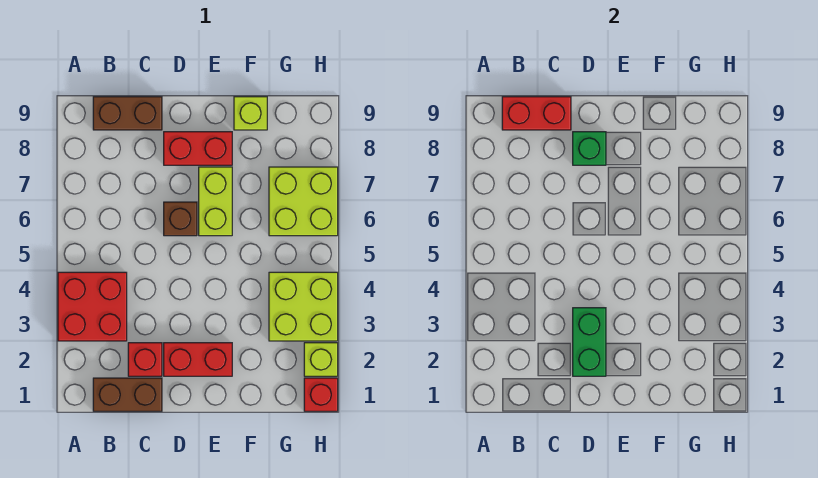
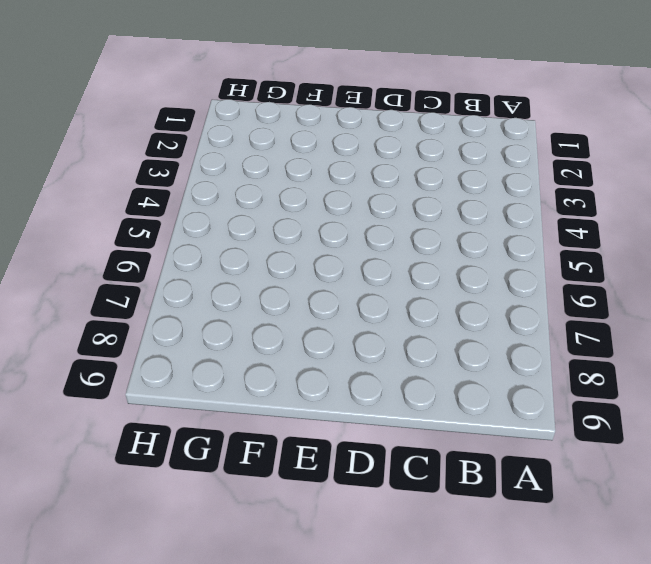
none -> red 2x2 brick [58,272,127,341]
none -> brown 1x2 brick [93,378,162,411]
none -> brown 1x2 brick [93,97,162,130]

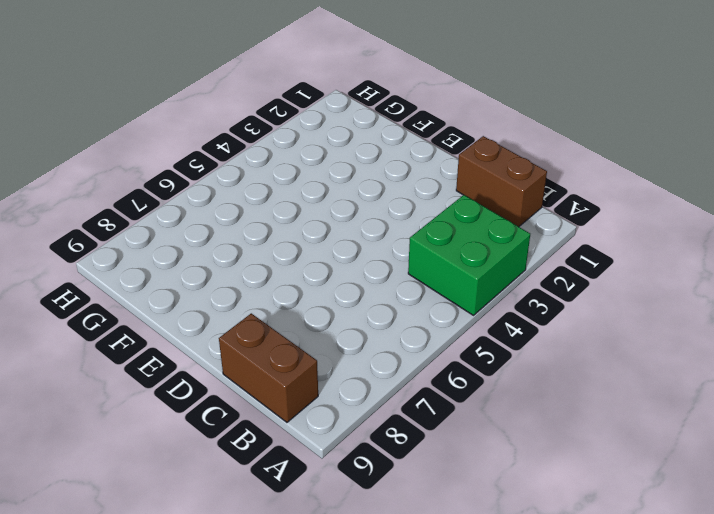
green 2x2 brick [408,195,530,315] -> red 2x2 brick [58,272,127,341]
none -> red 1x1 brick [128,343,162,376]
none -> red 1x2 brick [164,343,232,376]
none -> brown 1x1 brick [164,202,197,236]

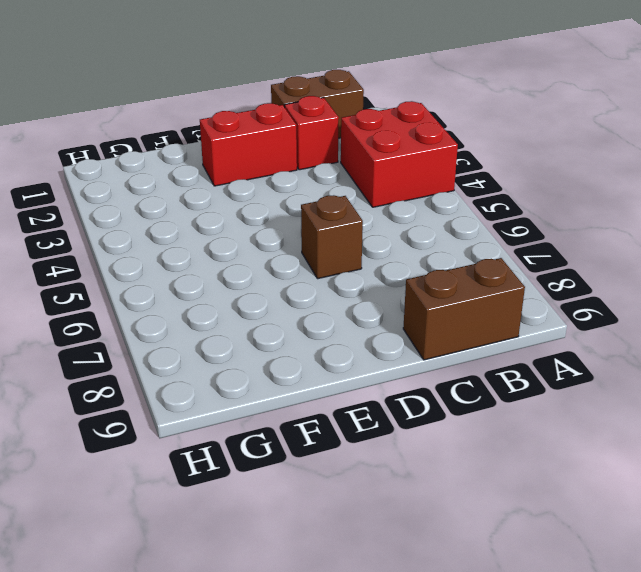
none -> red 1x2 brick [164,132,232,165]
none -> lime 1x2 brick [199,167,232,236]
none -> lime 1x1 brick [234,97,267,130]

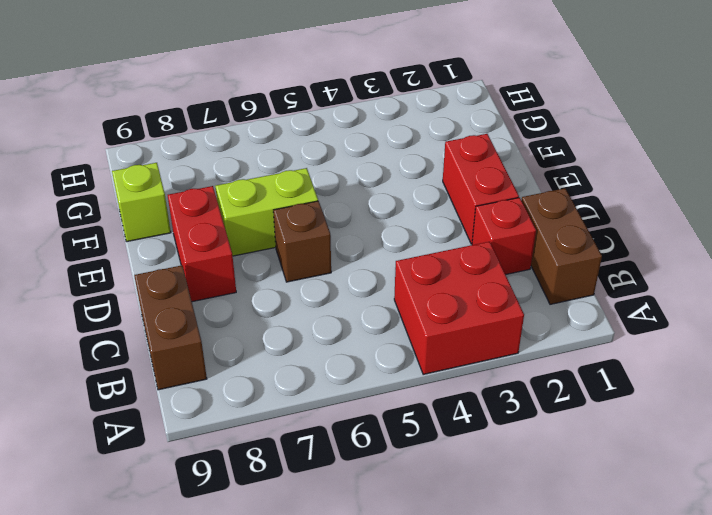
none -> lime 2x2 brick [269,272,338,341]
none -> lime 2x2 brick [269,167,338,236]
none -> red 1x1 brick [304,378,338,411]

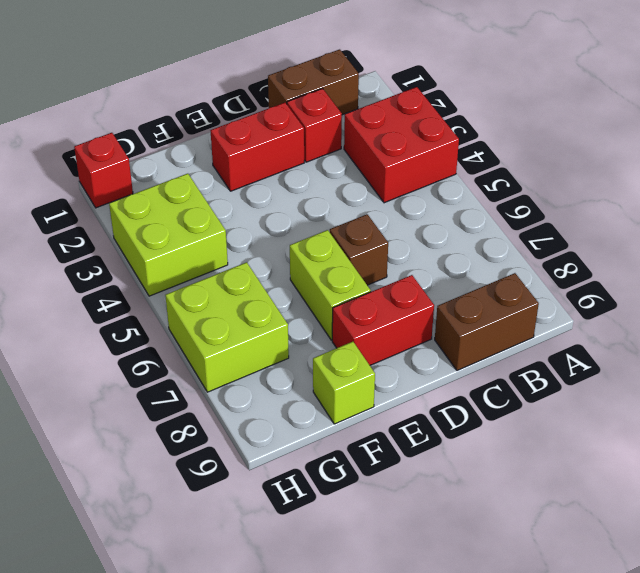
none -> lime 1x1 brick [304,343,338,376]
none -> red 1x2 brick [502,97,571,130]
none -> green 1x2 brick [573,308,606,376]

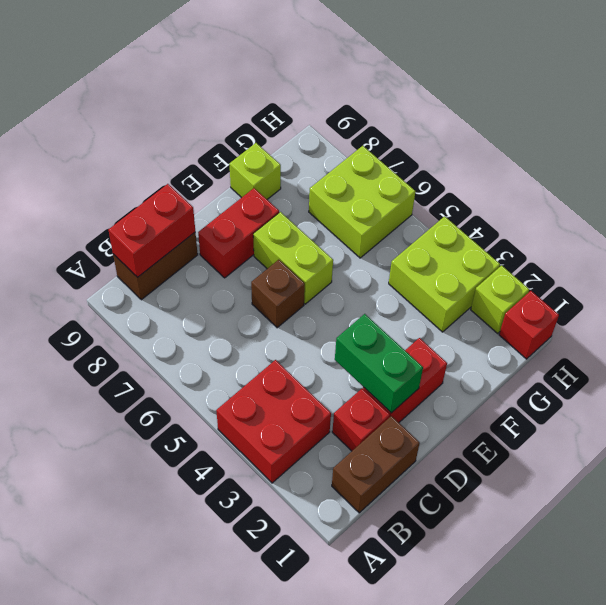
none -> green 1x1 brick [573,132,606,165]

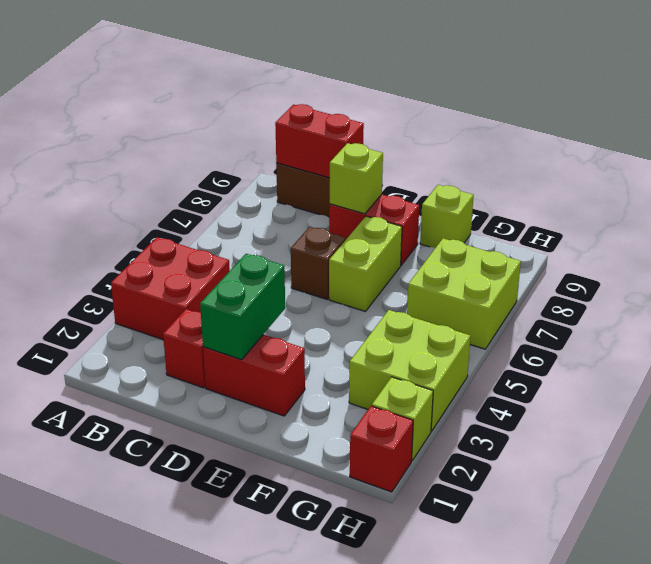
lime 1x1 brick [330,143,383,214] -> green 1x1 brick [573,132,606,165]
none -> brown 1x2 brick [93,378,162,411]

